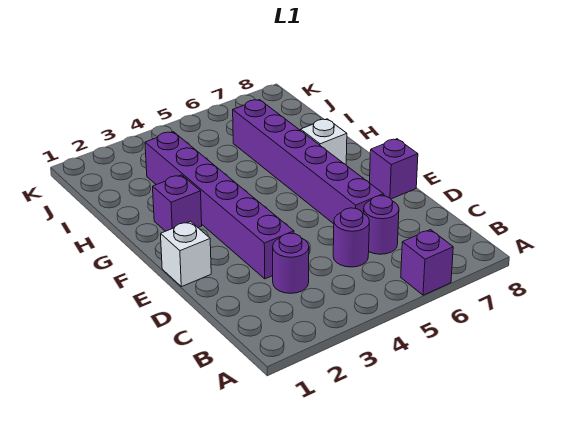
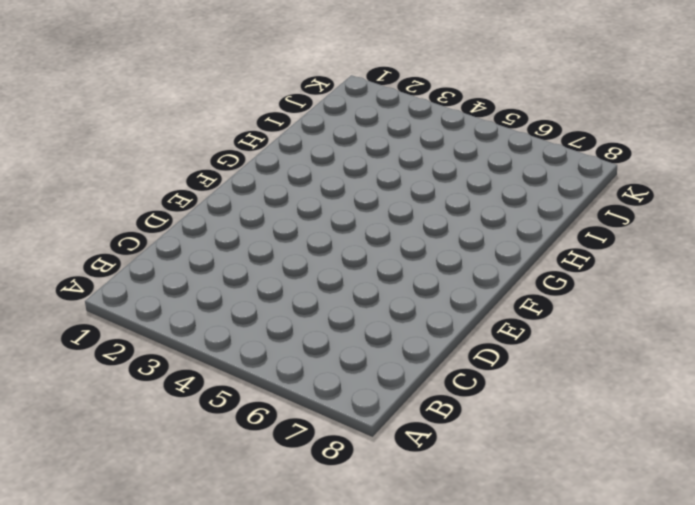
none -> purple 1x1 brick [401,230,453,295]
none -> purple 1x1 round brick [273,233,309,293]

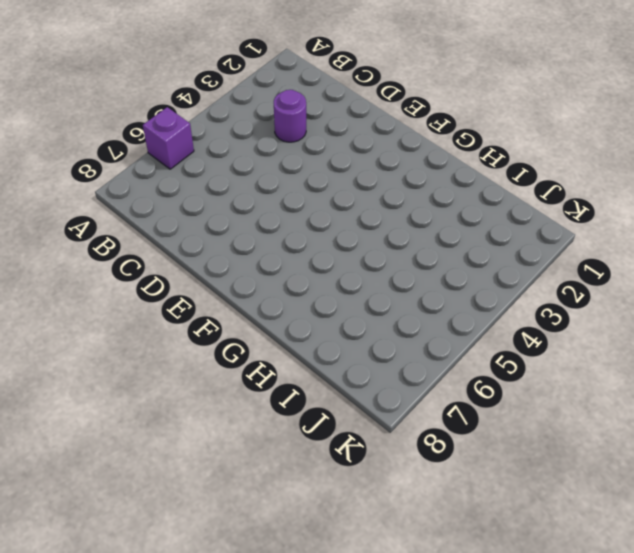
none -> purple 1x1 round brick [333,208,369,267]
none -> purple 1x1 round brick [364,196,399,254]

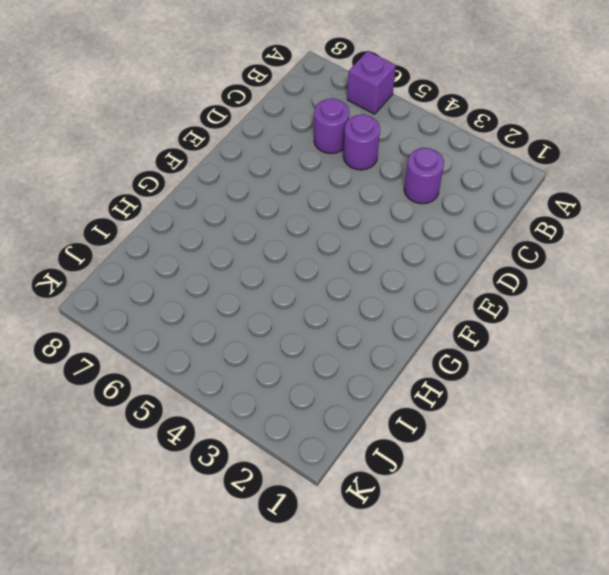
none -> purple 1x6 brick [145,132,294,279]
none -> purple 1x6 brick [233,100,383,224]

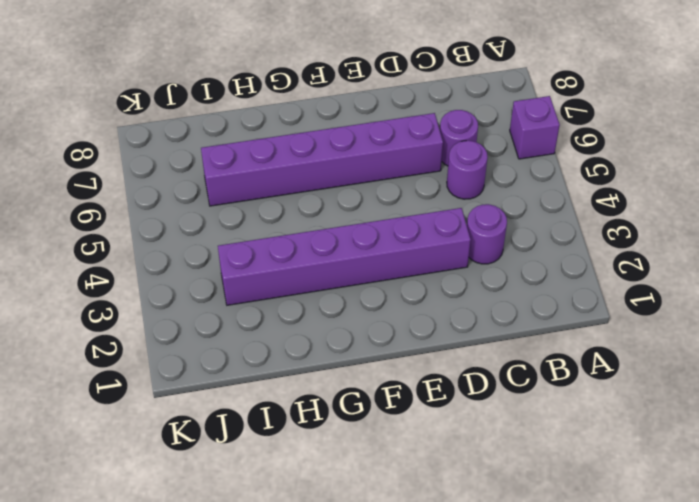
none -> white 1x1 brick [161,221,211,287]
none -> purple 1x1 brick [370,139,418,199]

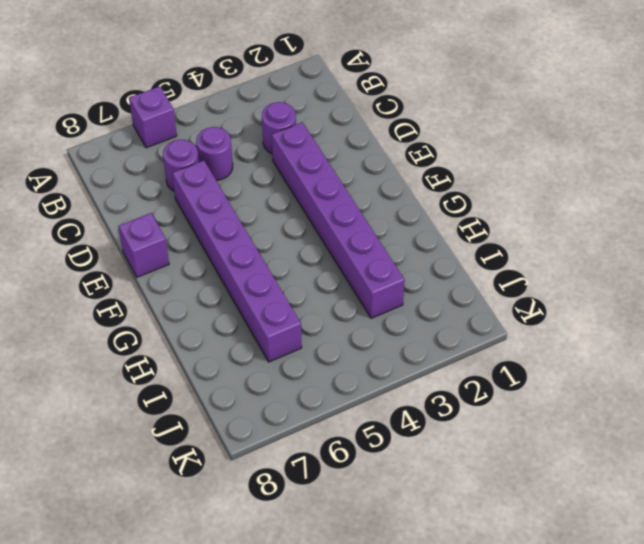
none -> white 1x1 brick [161,221,211,287]
none -> purple 1x1 brick [153,175,202,231]

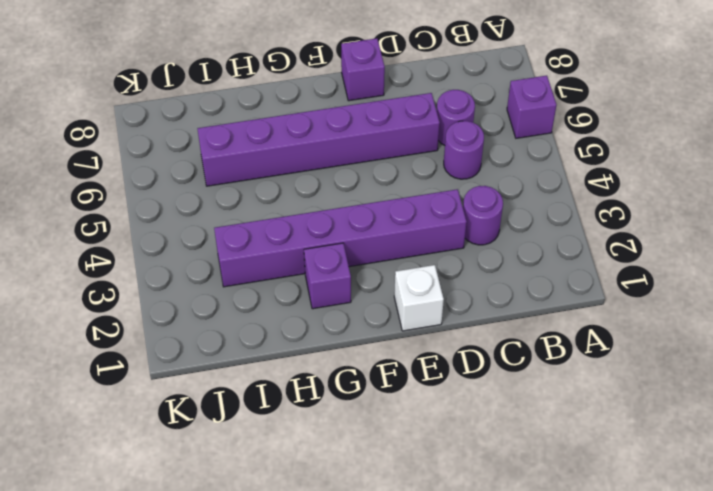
none -> white 1x1 brick [301,119,347,164]

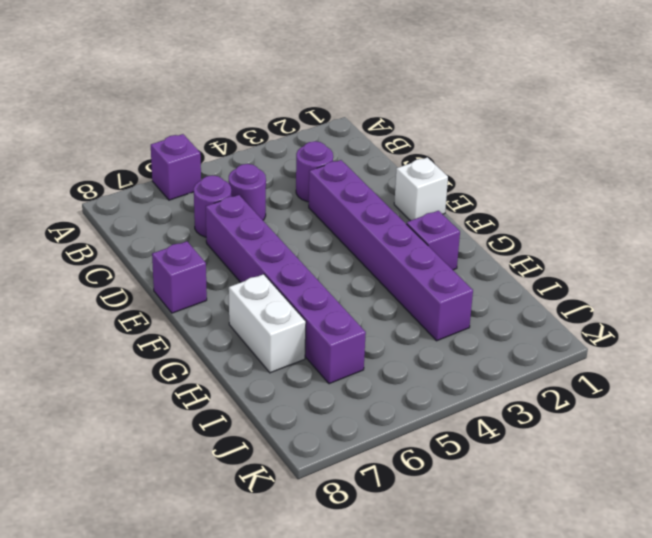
white 1x2 brick [229,274,306,373] -> white 1x1 brick [301,119,347,164]

